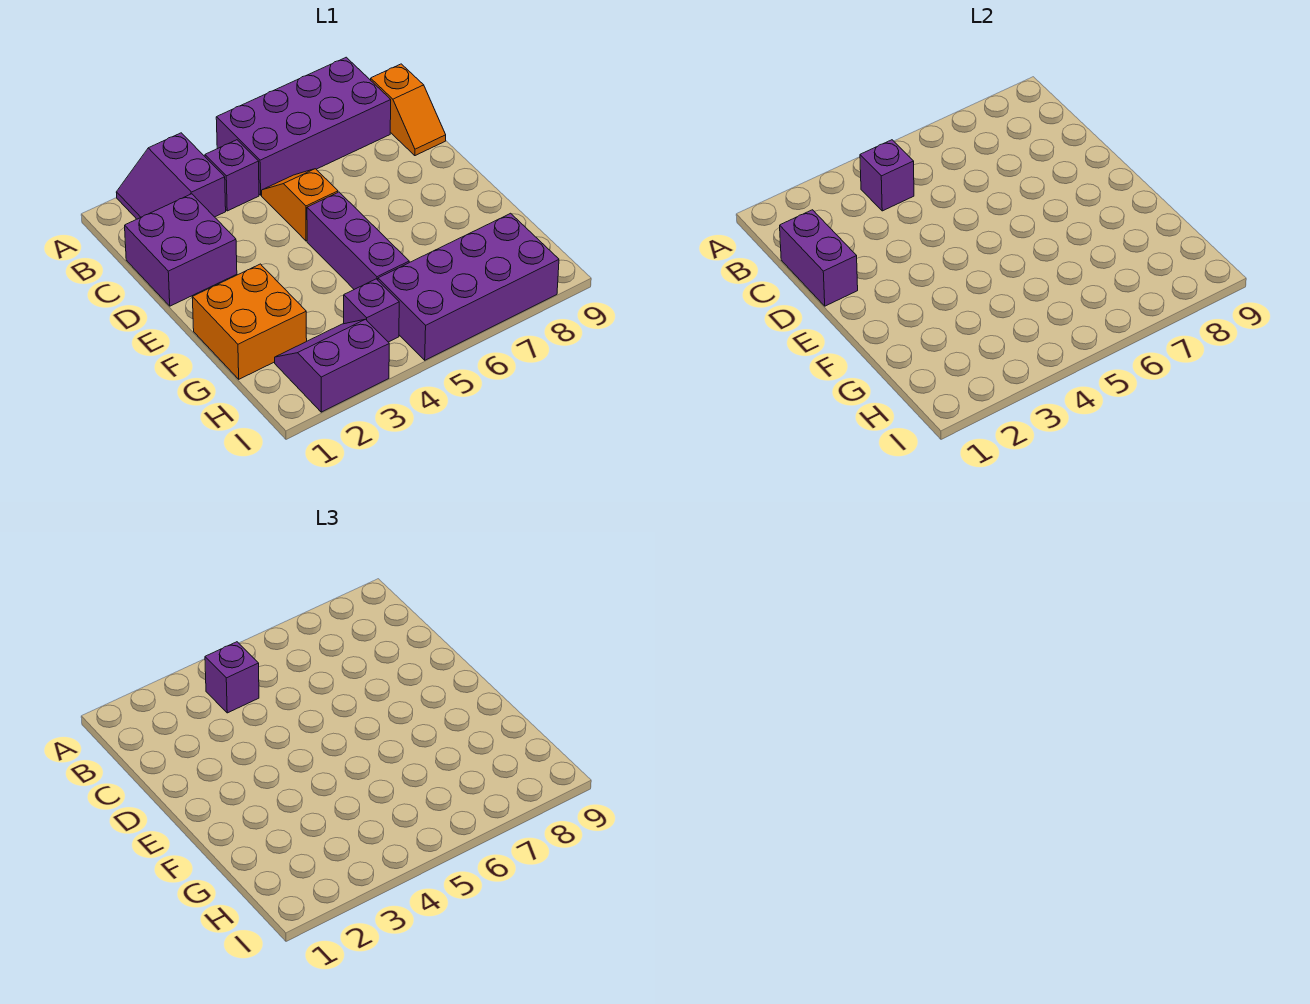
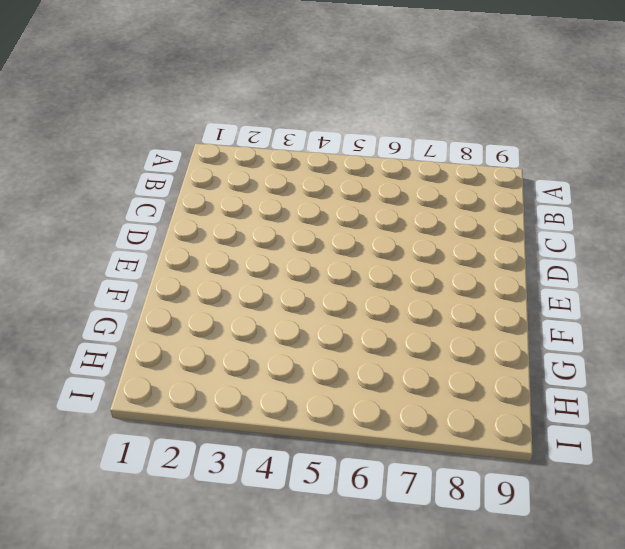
none -> purple 2x2 slope [116,133,226,219]
none -> purple 2x4 brick [216,57,391,195]
none -> purple 1x1 brick [205,140,259,211]

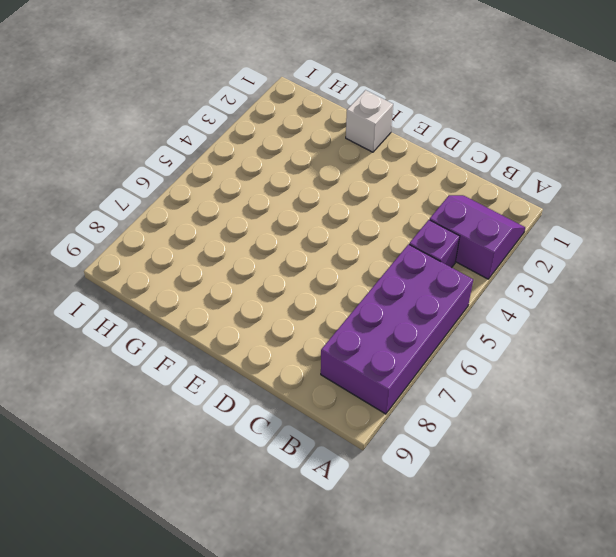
white 1x1 brick [346,90,393,152] -> orange 2x2 brick [192,264,307,379]
none -> orange 1x2 slope [371,64,446,156]
none -> purple 2x2 brick [125,194,237,306]
none -> orange 1x2 slope [262,169,338,241]

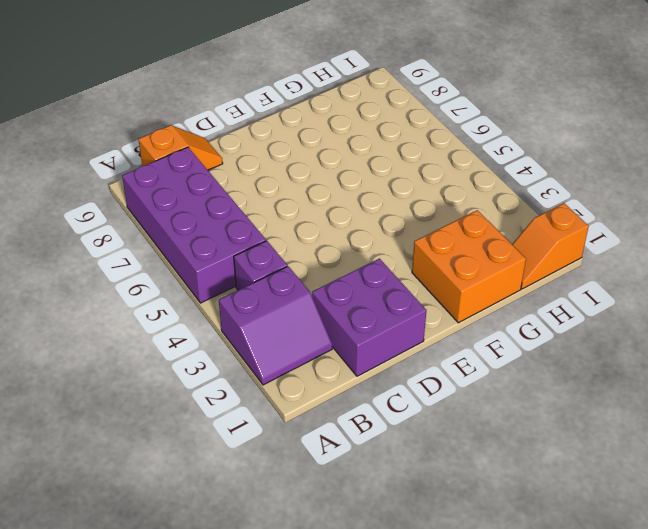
orange 1x2 slope [512,203,589,289] -> orange 1x2 slope moved to [262,169,338,241]
none -> purple 1x3 brick [307,192,409,289]
none -> purple 2x2 slope [275,319,389,412]
none -> purple 1x1 brick [344,279,399,342]

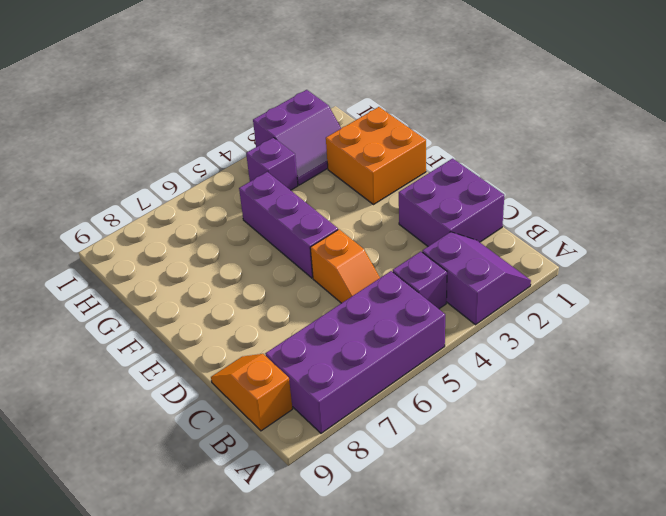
none -> purple 2x4 brick [378,213,559,360]
none -> purple 1x1 brick [860,140,914,211]
none -> purple 1x2 brick [780,210,858,306]

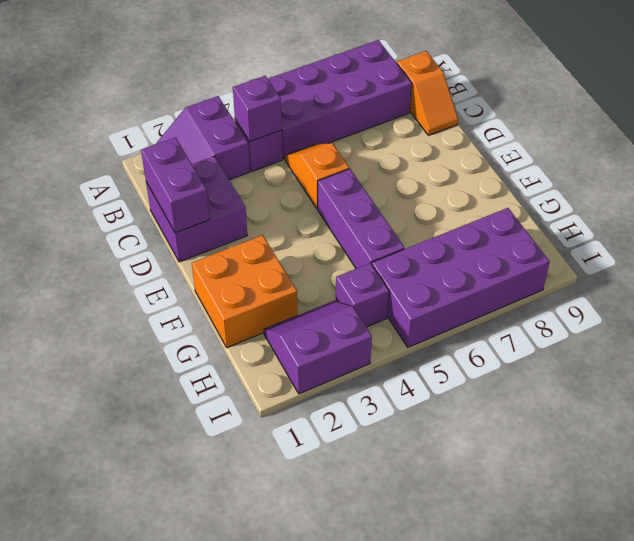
none -> purple 1x1 brick [205,642,259,713]

